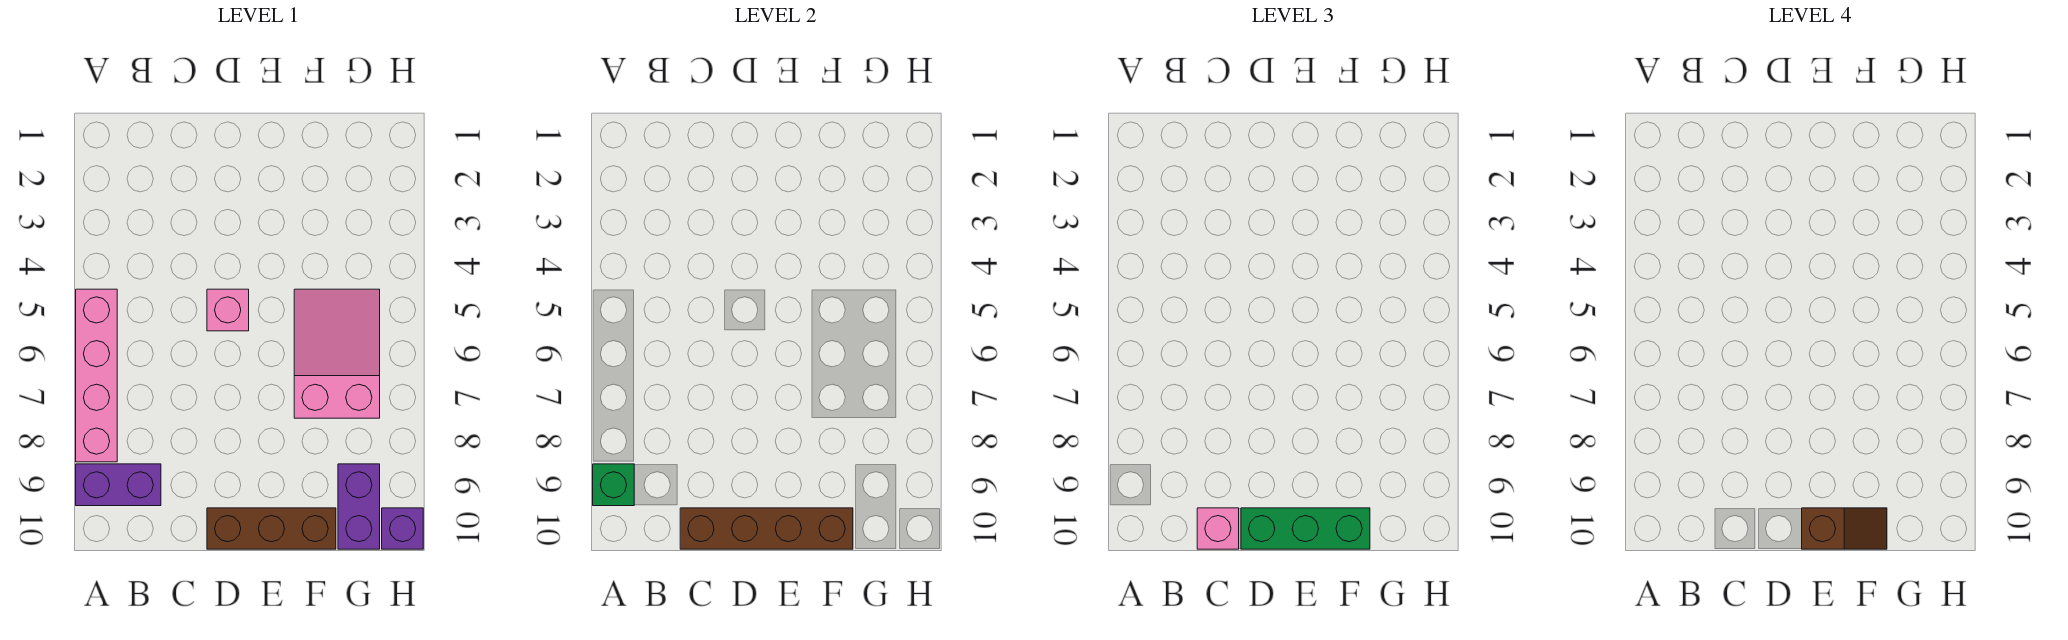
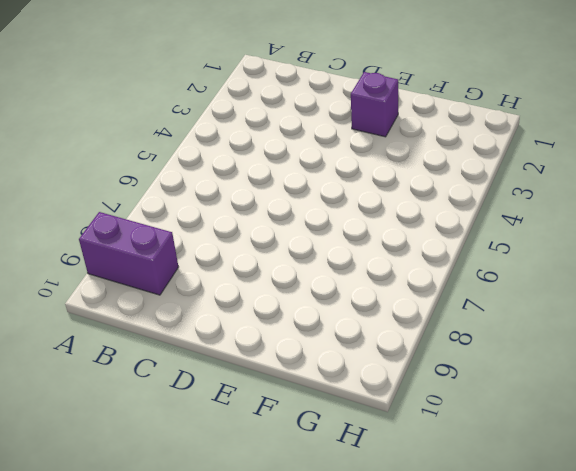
purple 1x1 brick [351,72,398,137] -> purple 1x1 brick moved to [382,508,423,549]
none -> pink 1x4 brick [76,289,117,462]
none -> pink 1x1 brick [207,289,249,331]
none -> brown 1x3 brick [207,508,336,549]

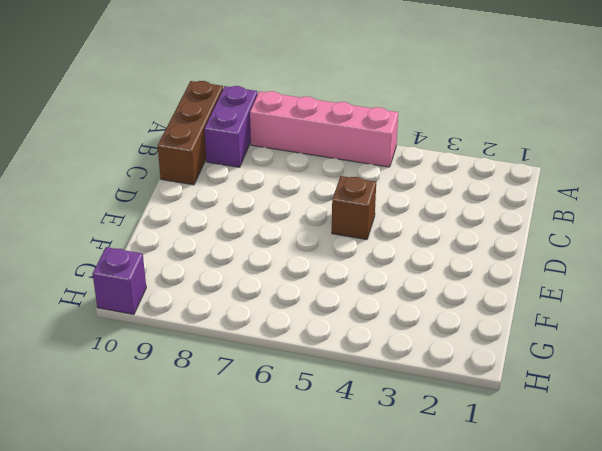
brown 1x3 brick [158,81,223,185] -> brown 1x3 brick moved to [207,508,336,549]
brown 1x1 brick [332,176,376,240] -> pink 1x1 brick [207,289,249,331]
none -> pink 2x3 slope [294,289,380,418]
none -> purple 1x2 brick [338,464,380,549]
none -> green 1x1 brick [593,464,634,506]

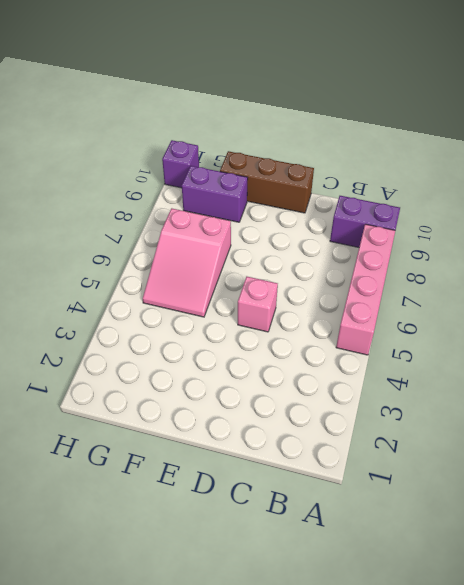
purple 1x2 brick [182,166,248,222] -> purple 1x2 brick turned to [338,464,380,549]
none -> green 1x1 brick [593,464,634,506]
none -> brown 1x4 brick [680,508,853,549]
none -> pink 1x1 brick [1197,508,1239,549]

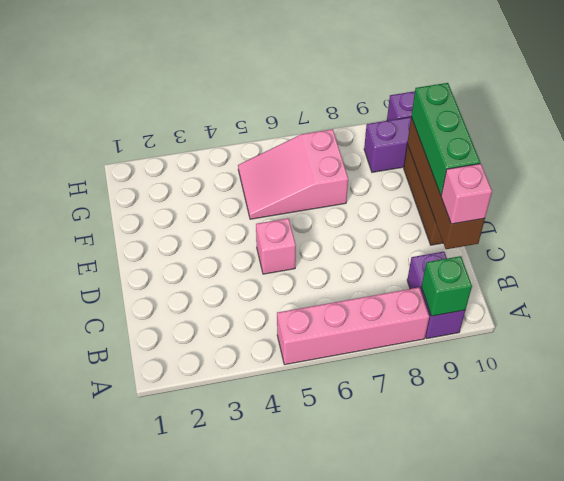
none -> brown 1x2 slope [1802,508,1887,549]

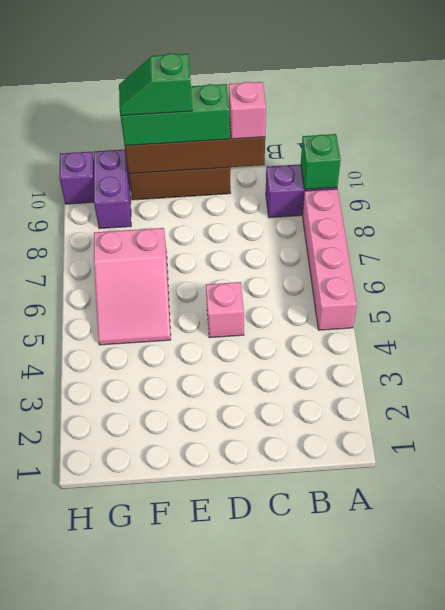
green 1x2 slope [119,53,192,116] -> brown 1x2 slope [1802,508,1887,549]

